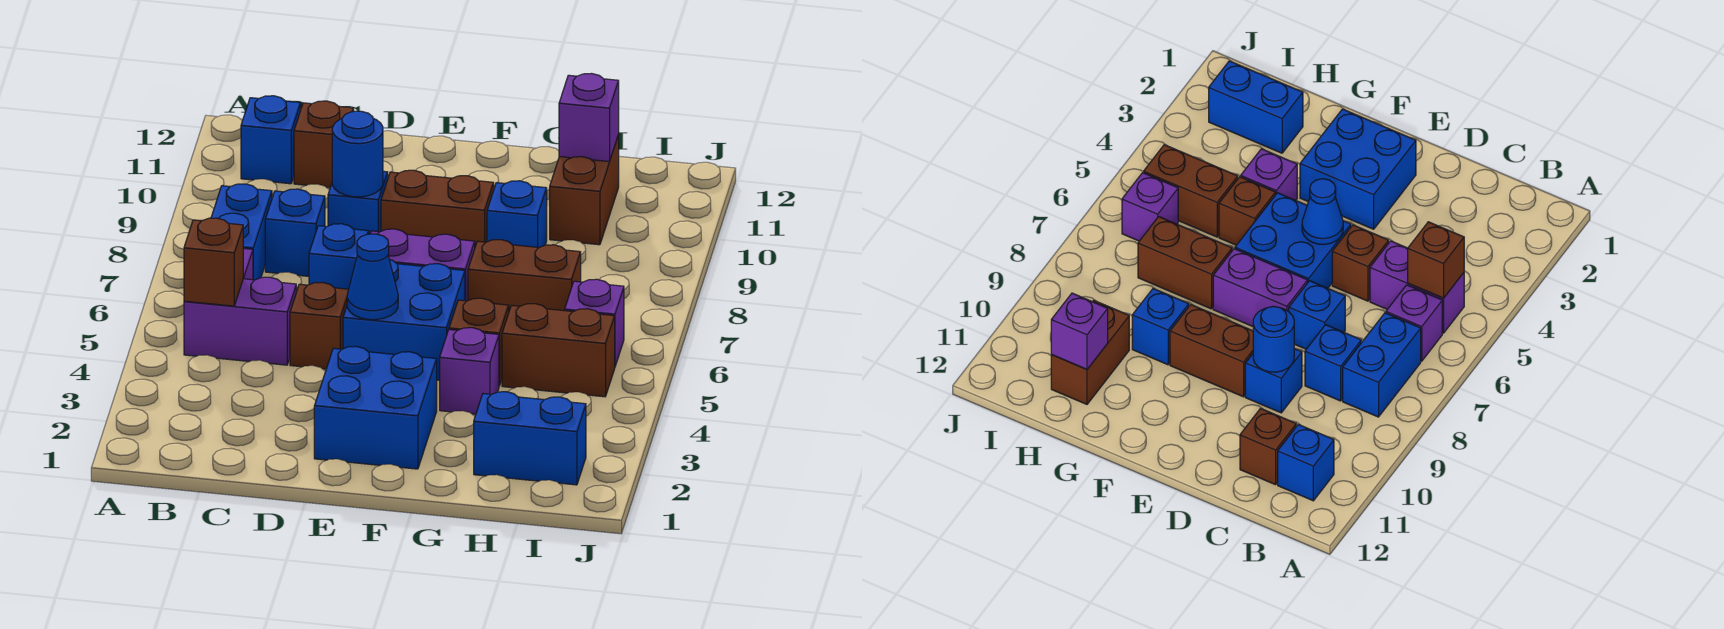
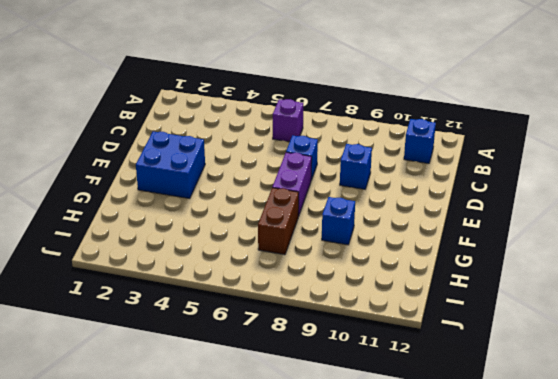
none -> purple 1x2 brick [184,277,296,365]
none -> blue 1x2 brick [211,184,272,280]
none -> blue 1x1 brick [265,189,325,276]

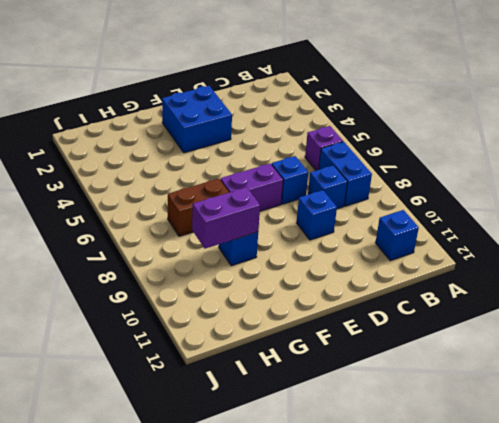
purple 1x2 brick [192,187,260,249] -> purple 1x2 brick moved to [184,277,296,365]
none -> brown 1x1 brick [294,101,354,188]
none -> brown 1x1 brick [290,282,349,369]
none -> blue 2x2 brick [343,259,465,380]

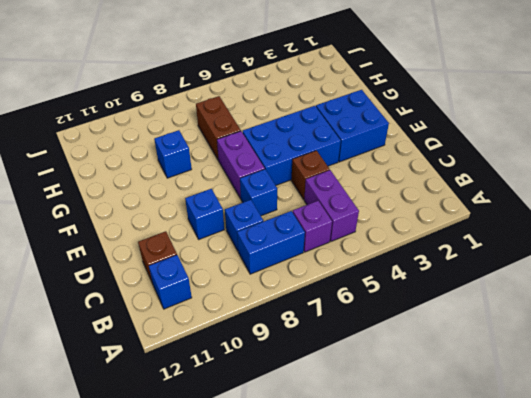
blue 2x3 brick [242,106,341,185] -> blue 2x2 brick [343,259,465,380]
none -> brown 1x2 brick [381,170,494,246]
none -> purple 1x1 brick [440,328,499,414]
none -> brown 1x1 brick [449,298,509,386]

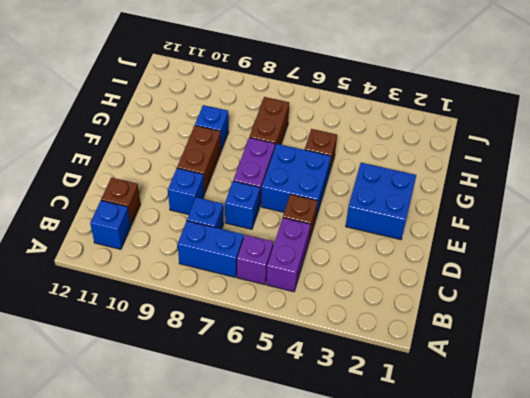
none -> purple 1x1 brick [440,328,499,414]
none -> blue 1x2 brick [474,392,586,485]
none -> brown 1x2 brick [502,304,615,397]

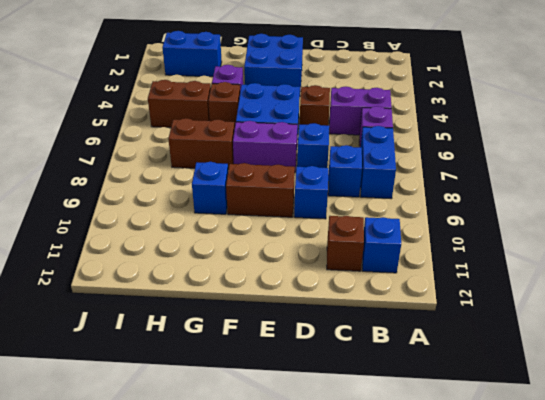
none -> brown 1x2 brick [550,135,619,245]
none -> purple 1x1 brick [565,279,624,366]
none -> brown 1x1 brick [184,218,243,306]

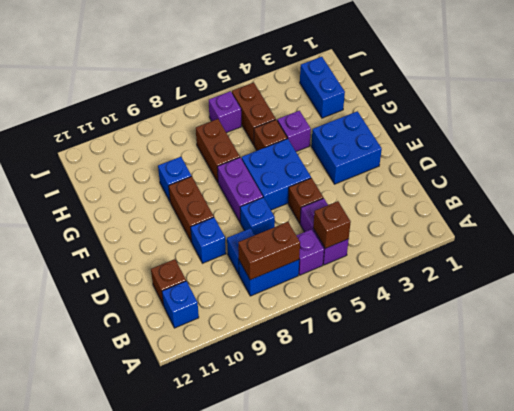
brown 1x2 brick [238,222,300,280] -> brown 1x2 brick moved to [550,135,619,245]
none -> blue 1x1 round brick [332,111,383,197]
none -> blue 1x1 cone [347,234,398,320]
none -> purple 1x1 brick [559,74,619,162]

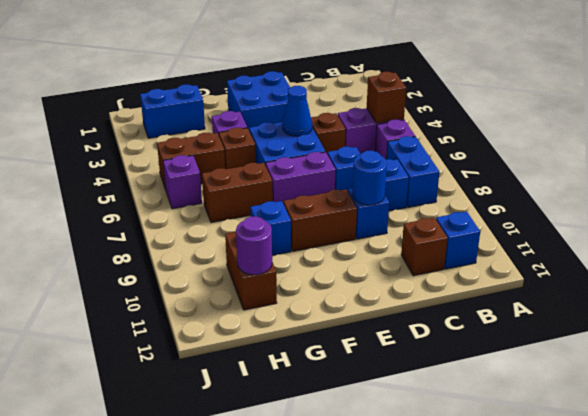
purple 1x1 round brick [236,216,272,275] -> purple 1x1 brick [559,74,619,162]

